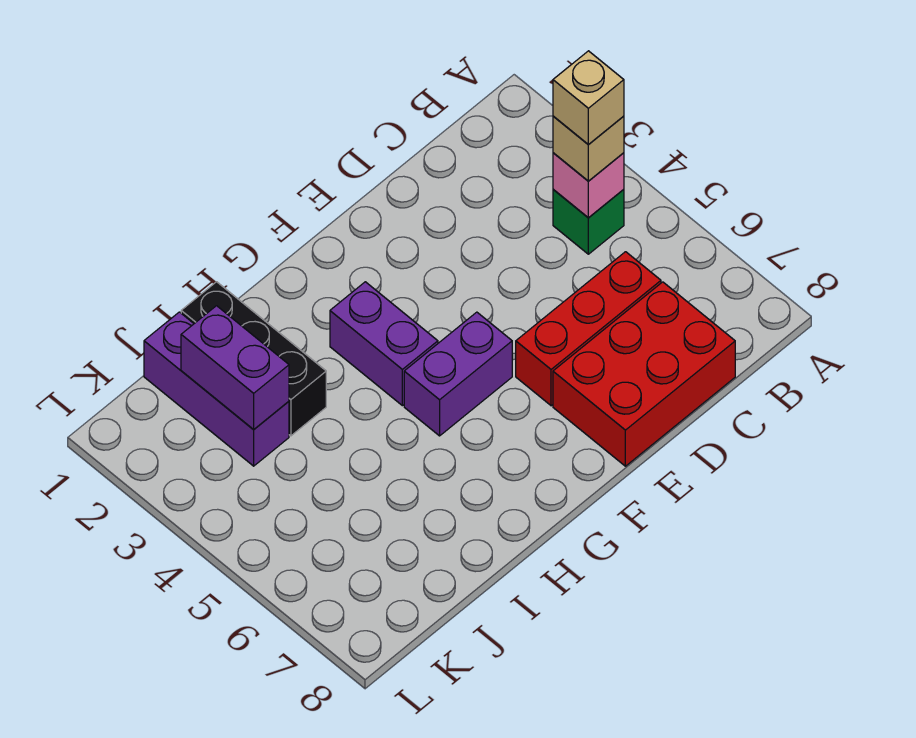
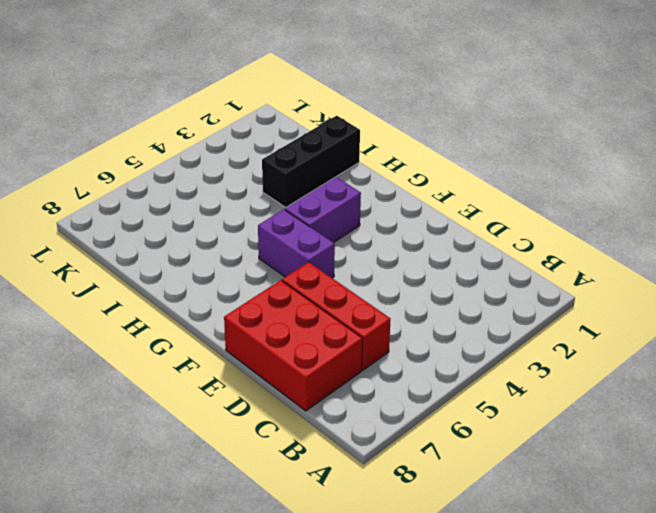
none -> green 1x1 brick [553,189,624,254]
none -> purple 1x3 brick [144,312,289,466]

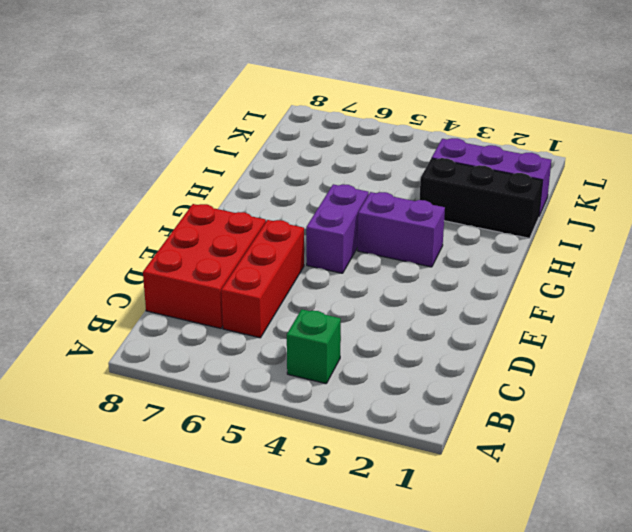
none -> pink 1x1 brick [553,153,624,218]
none -> purple 1x2 brick [181,306,289,430]

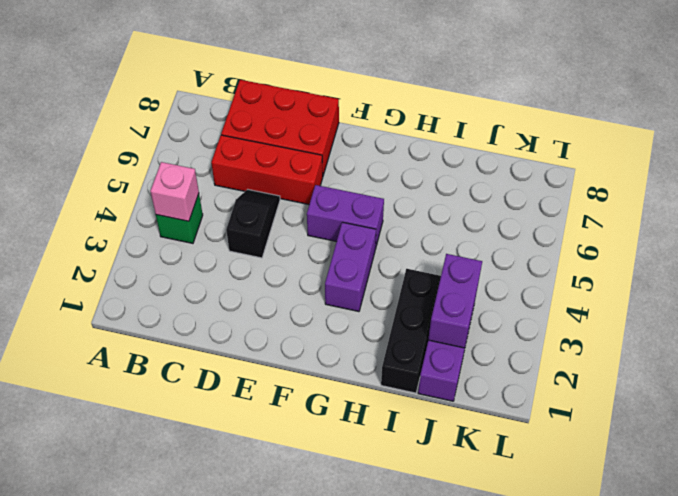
black 1x2 slope [226,189,280,258] -> none
none -> tan 1x1 brick [553,116,624,181]
none -> tan 1x1 brick [553,51,624,144]

